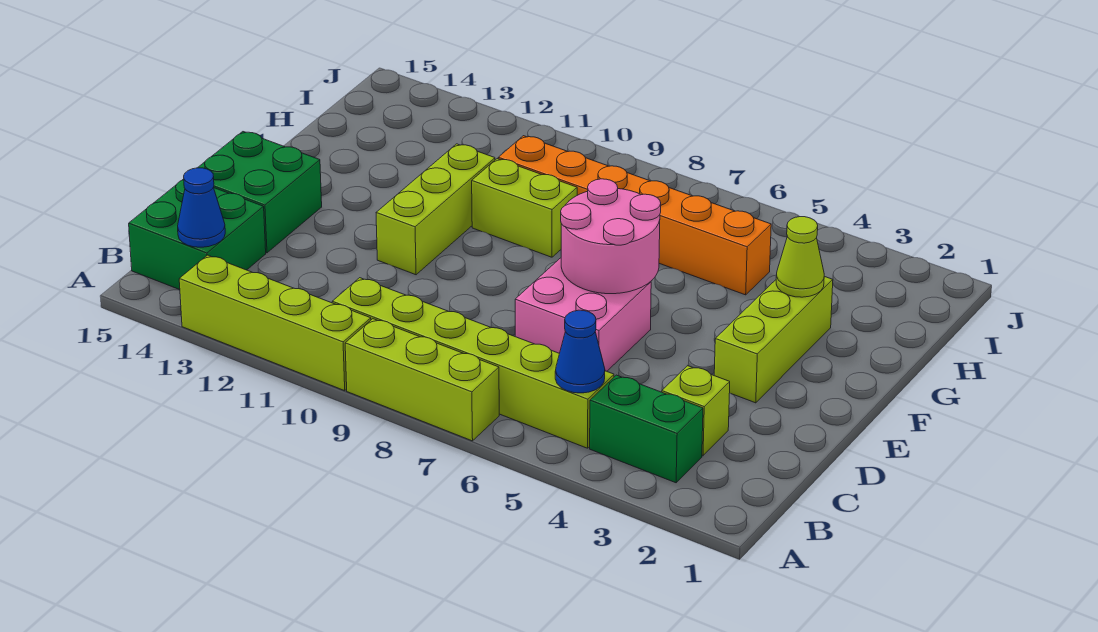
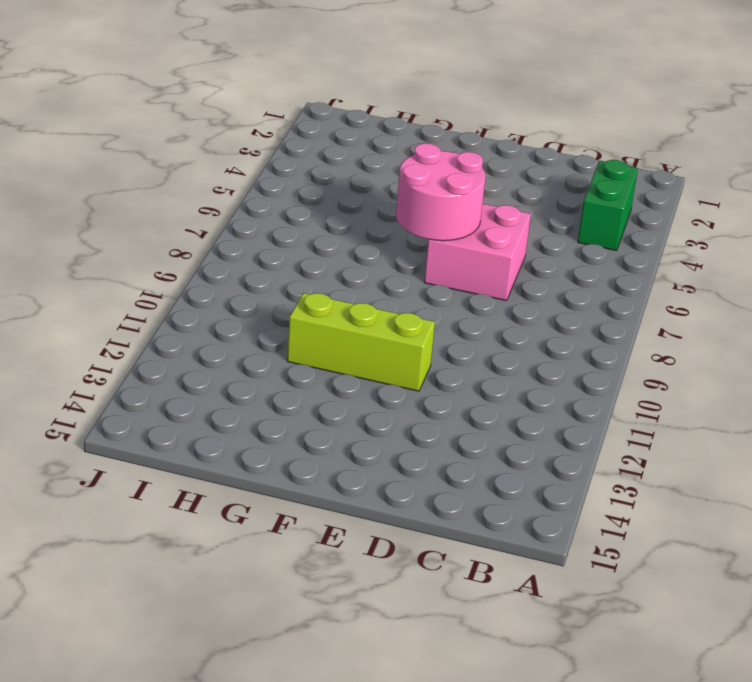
none -> lime 1x3 brick [345,319,499,441]
none -> lime 1x4 brick [179,255,371,391]
none -> lime 1x6 brick [332,278,614,448]

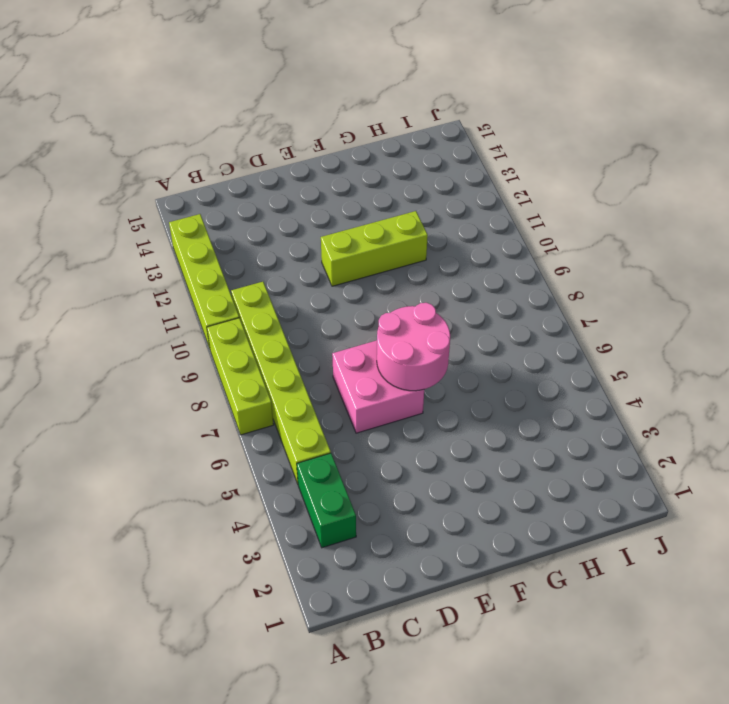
none -> green 2x2 brick [129,179,266,290]
none -> lime 1x1 brick [662,366,730,456]
none -> green 2x2 brick [198,132,322,253]

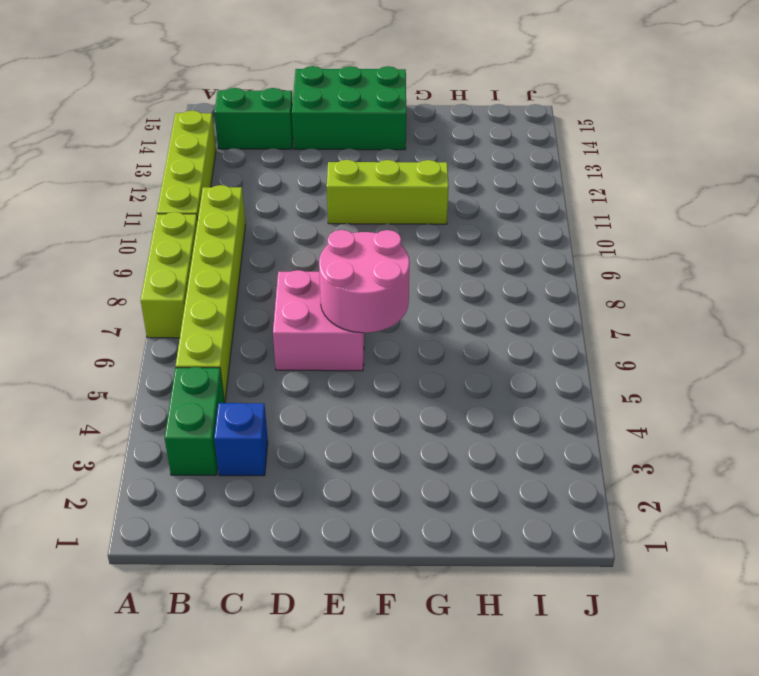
green 1x2 brick [214,88,293,149] -> green 2x2 brick [129,179,266,290]
blue 1x1 brick [214,403,268,476] -> lime 1x1 brick [662,366,730,456]
green 2x3 brick [292,66,406,150] -> green 2x2 brick [198,132,322,253]
none -> lime 1x3 brick [714,276,833,403]
none -> lime 1x2 brick [472,159,577,257]
none -> orange 1x6 brick [498,136,771,295]

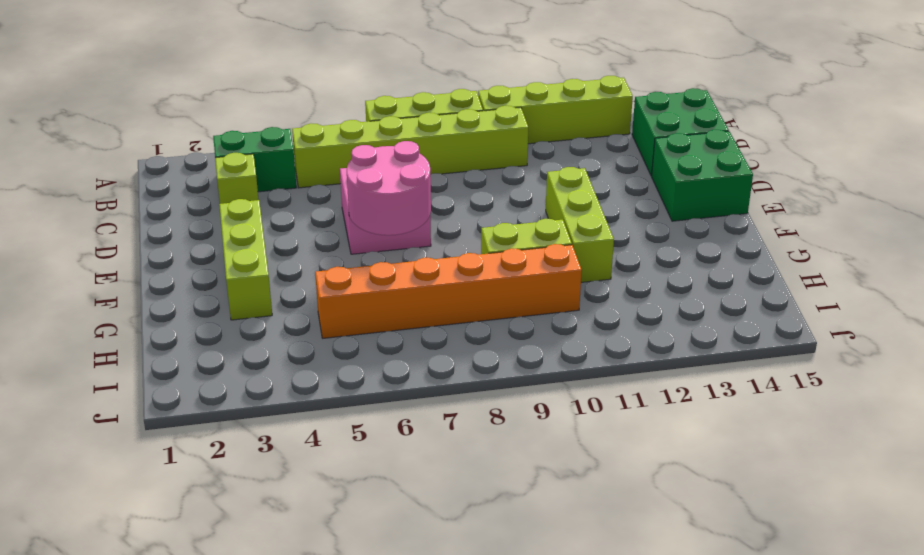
none -> blue 1x1 cone [555,310,605,393]
none -> blue 1x1 cone [178,168,225,247]
none -> lime 1x1 cone [776,217,824,297]

